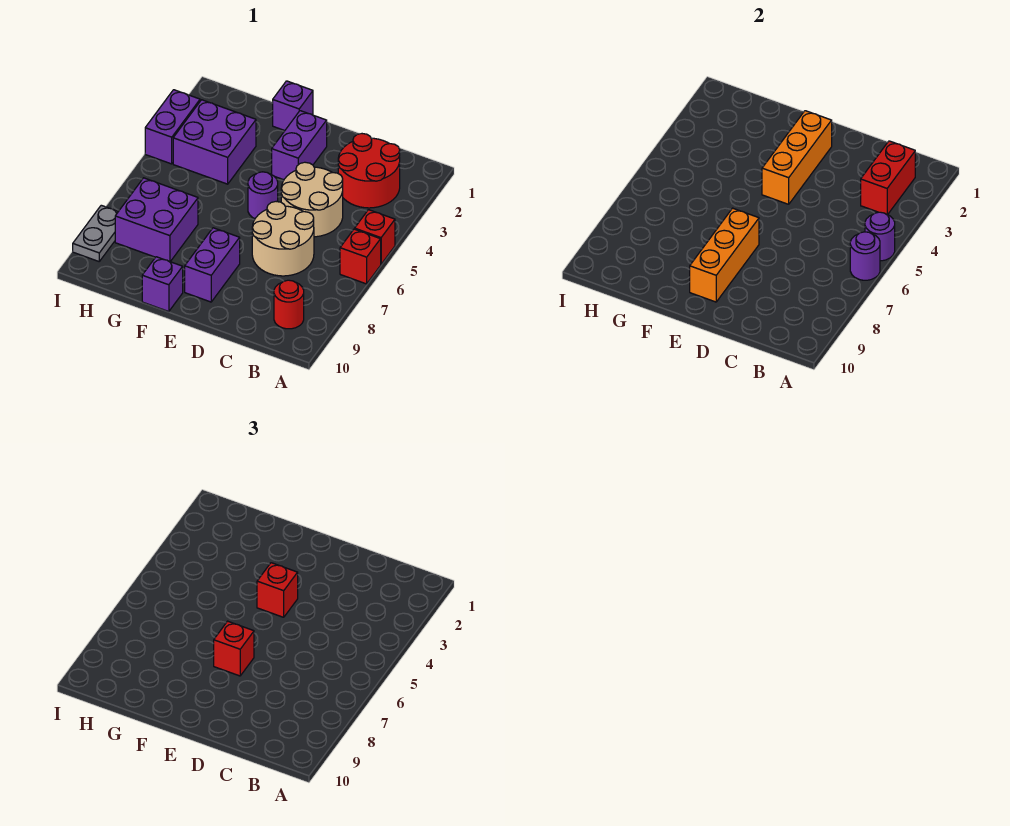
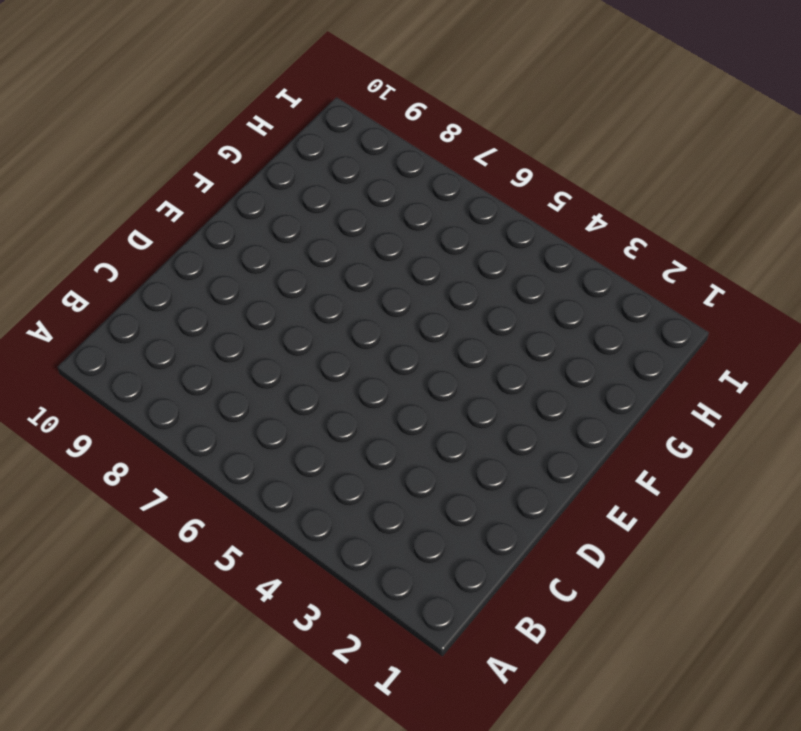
none -> red 1x1 brick [355,210,395,264]
none -> red 1x1 brick [340,229,381,284]
none -> red 2x2 round brick [338,134,400,208]

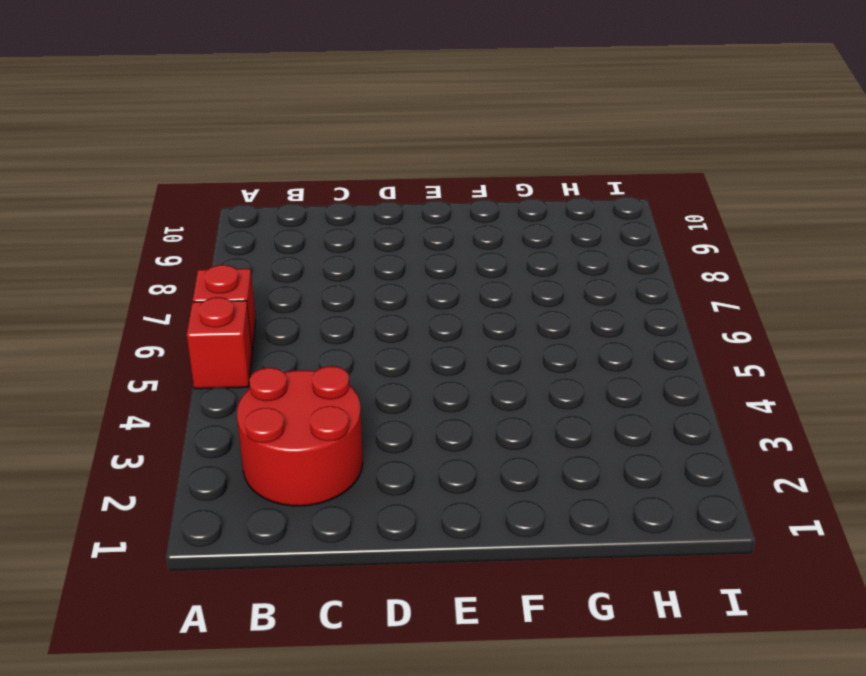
none -> red 1x1 round brick [274,280,304,329]
none -> tan 2x2 round brick [281,162,343,237]
none -> tan 2x2 round brick [252,202,314,276]

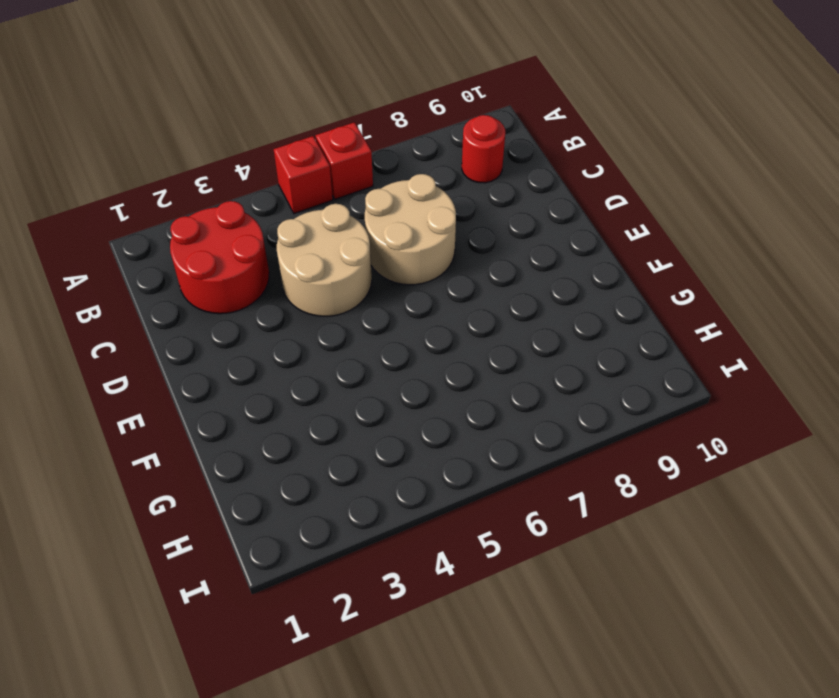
none -> purple 1x2 brick [272,111,327,180]
none -> purple 1x1 round brick [248,172,278,219]
none -> purple 1x2 brick [185,228,240,302]

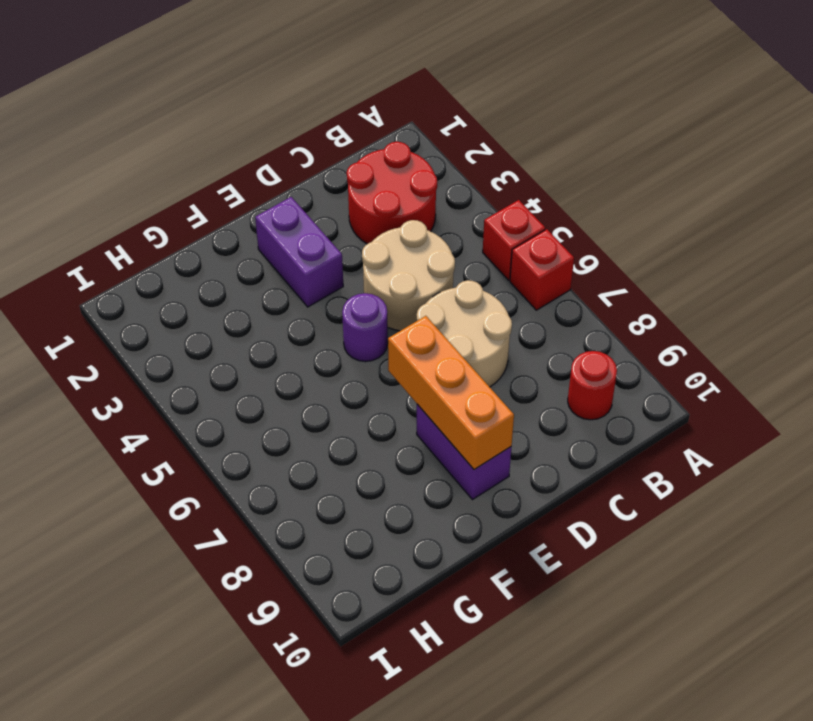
none -> purple 1x1 brick [273,81,313,131]
none -> purple 1x1 brick [142,257,183,312]
none -> purple 2x2 brick [173,100,256,184]

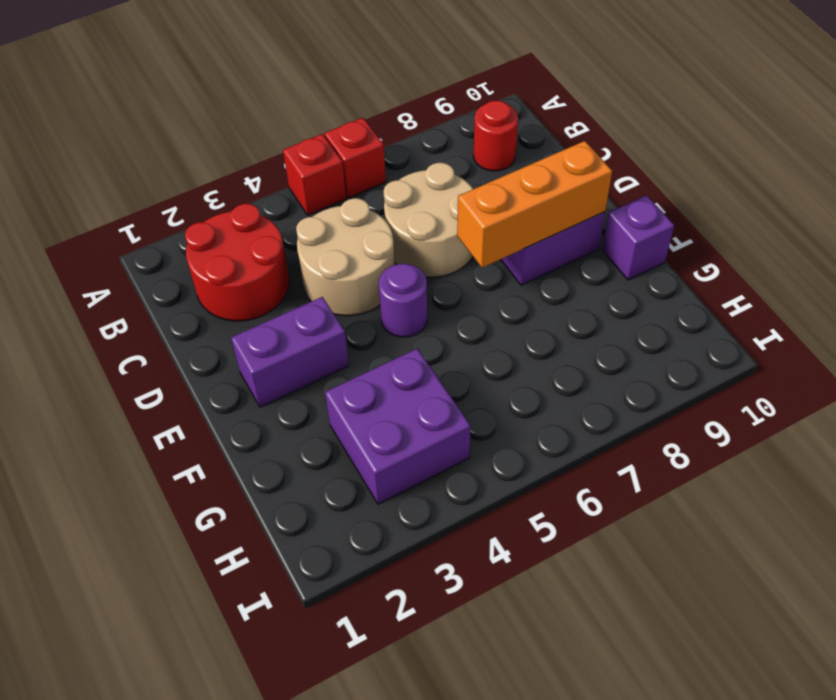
none -> purple 1x1 brick [273,81,313,131]
none -> purple 2x2 brick [115,178,198,262]
none -> purple 1x2 brick [145,90,200,164]

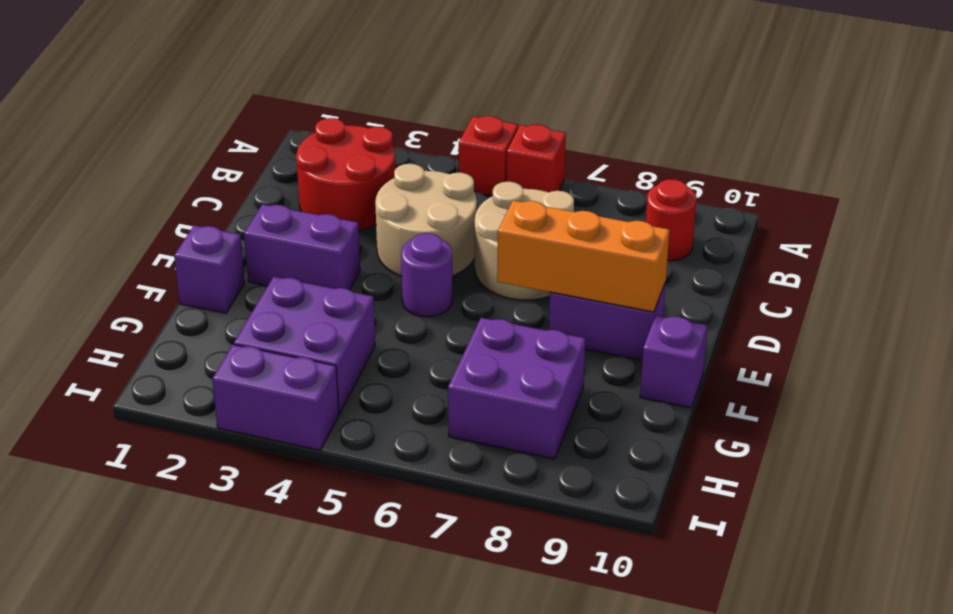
none -> grey 1x2 plate [73,205,118,261]
none -> purple 1x1 round brick [865,212,895,261]
none -> purple 1x1 round brick [850,232,880,280]

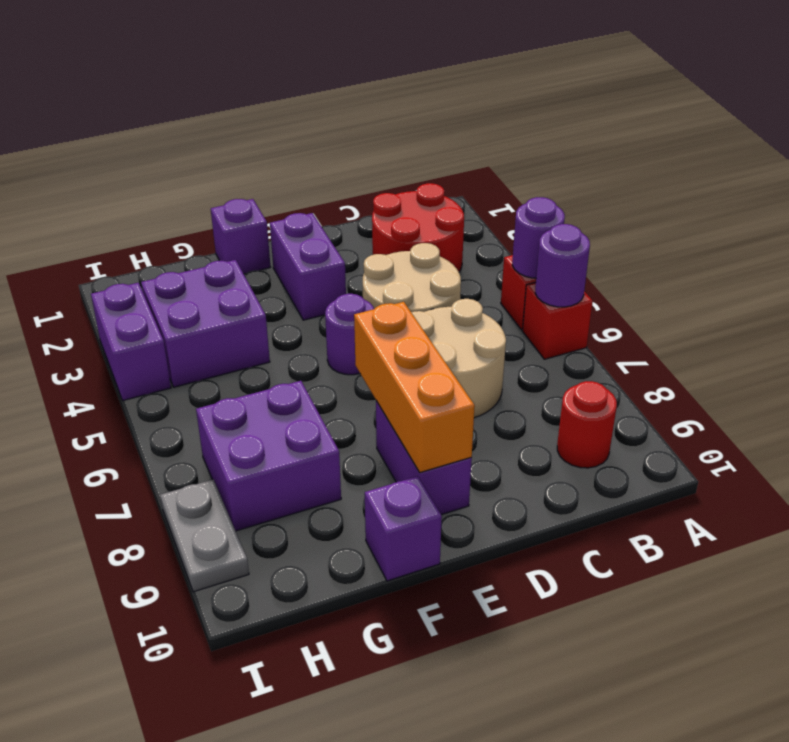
none -> red 1x2 brick [861,141,915,215]
none -> orange 1x3 brick [762,111,832,204]
none -> red 1x1 brick [257,563,298,617]

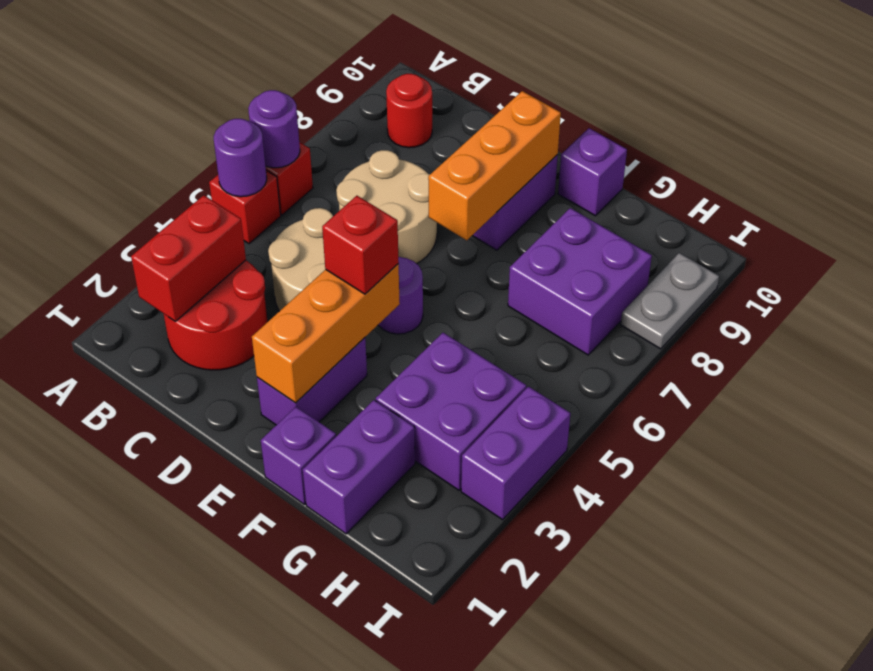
purple 1x2 brick [303,400,415,534] -> none
none -> red 1x1 brick [214,621,254,676]

